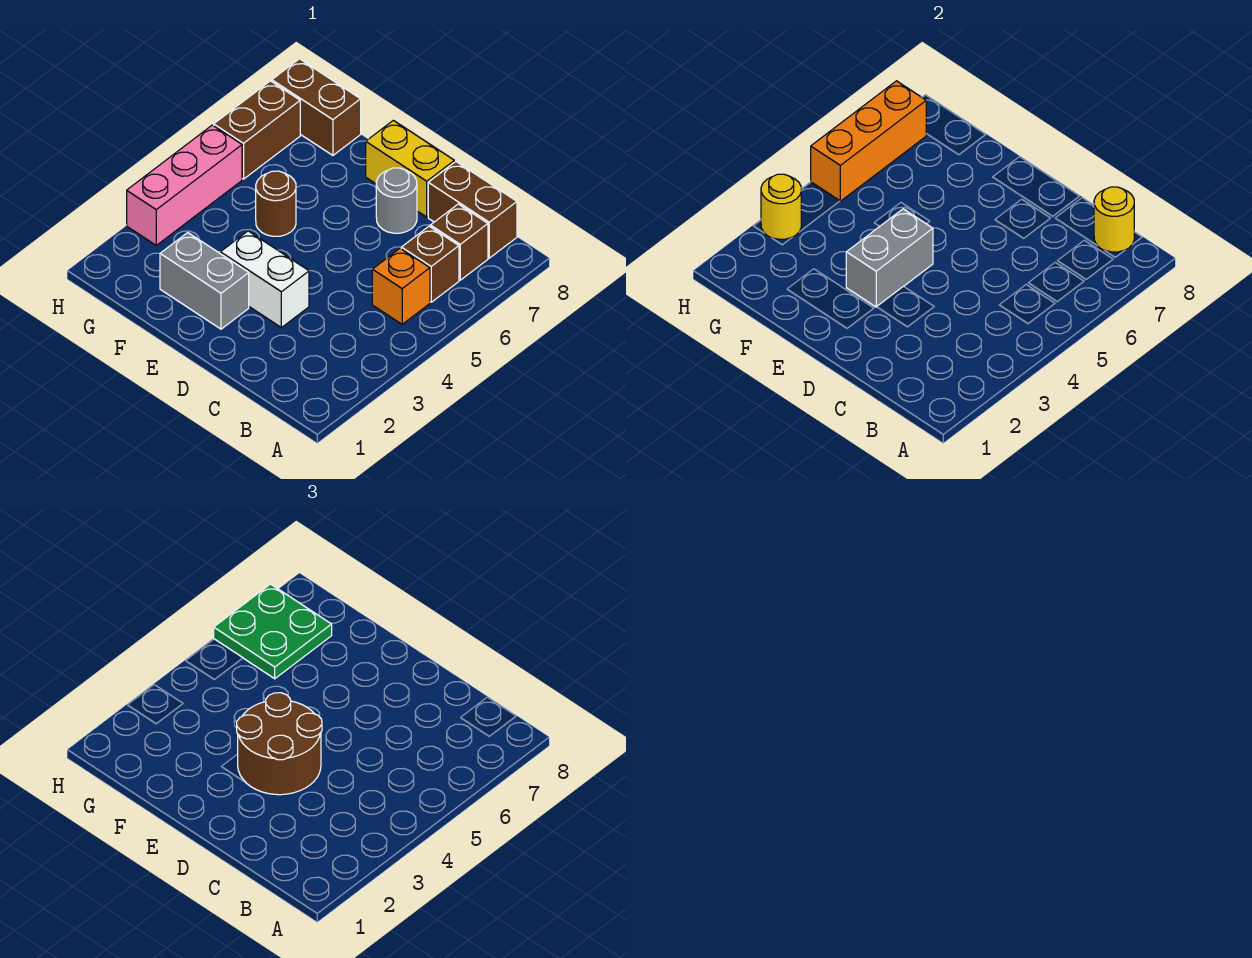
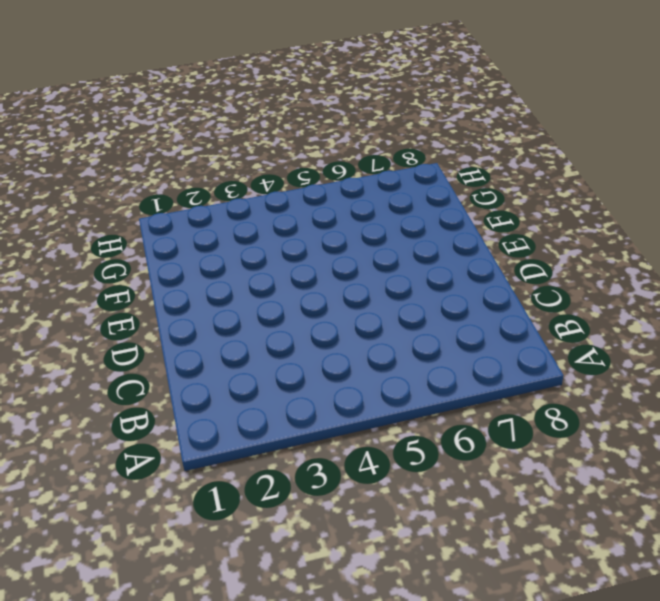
none -> orange 1x1 brick [372,248,430,324]
none -> brown 1x1 brick [401,226,459,302]
none -> brown 1x1 brick [431,204,488,280]

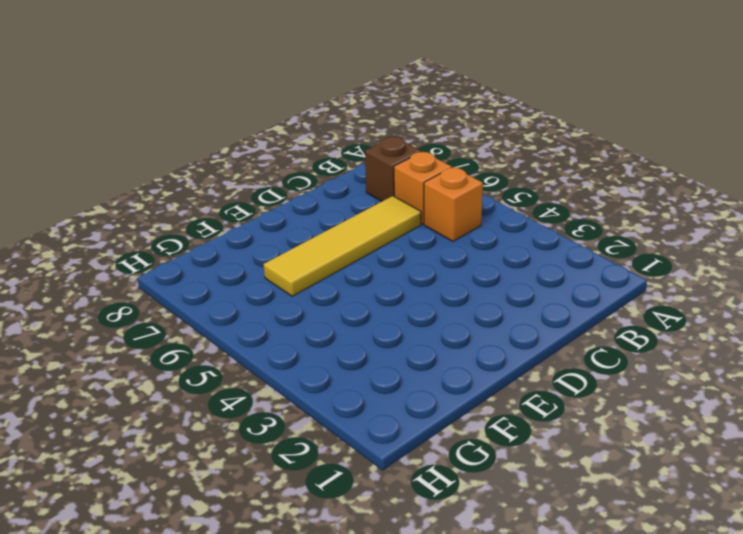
orange 1x1 brick [394,152,451,224] -> brown 1x1 brick [401,226,459,302]
yellow 1x4 tile [264,196,421,296] -> none
none -> brown 1x2 brick [428,162,517,258]
none -> white 1x2 brick [220,231,309,328]
none -> grey 1x1 round brick [376,168,417,233]

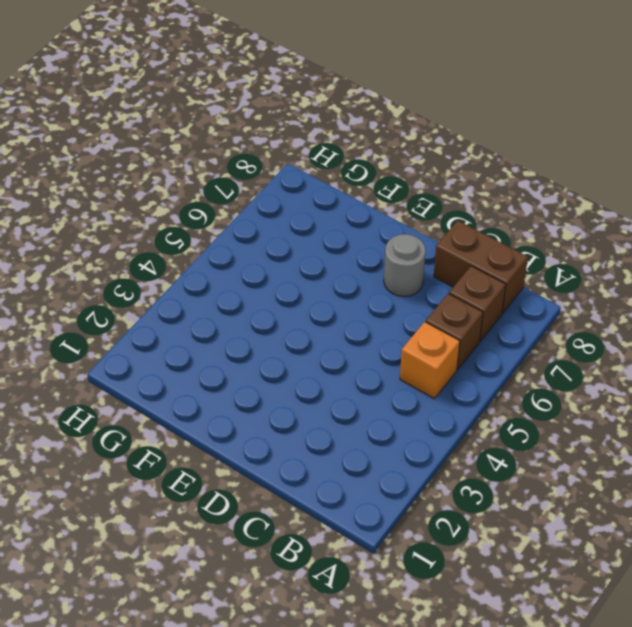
none -> white 1x2 brick [220,231,309,328]
none -> yellow 1x2 brick [366,120,454,217]
none -> grey 1x2 brick [160,233,249,329]

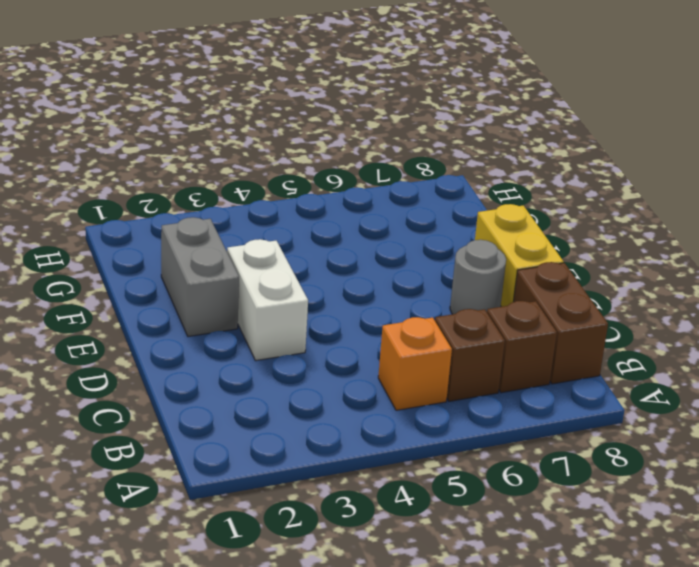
none -> brown 1x1 round brick [256,171,296,236]
none -> brown 1x2 brick [272,59,361,155]
none -> pink 1x3 brick [127,125,242,245]

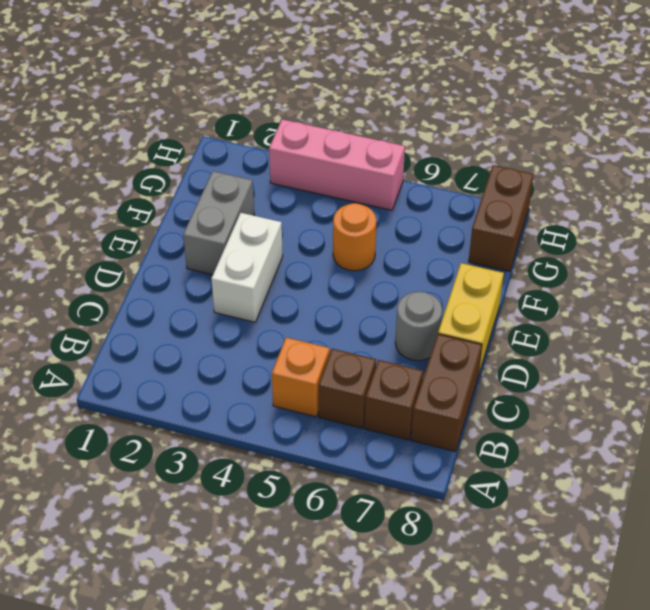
orange 1x1 round brick [333,203,376,271] -> brown 1x1 round brick [256,171,296,236]
none -> brown 1x2 brick [214,81,300,179]
none -> yellow 1x1 round brick [1094,187,1134,252]
none -> grey 1x2 brick [846,209,933,307]

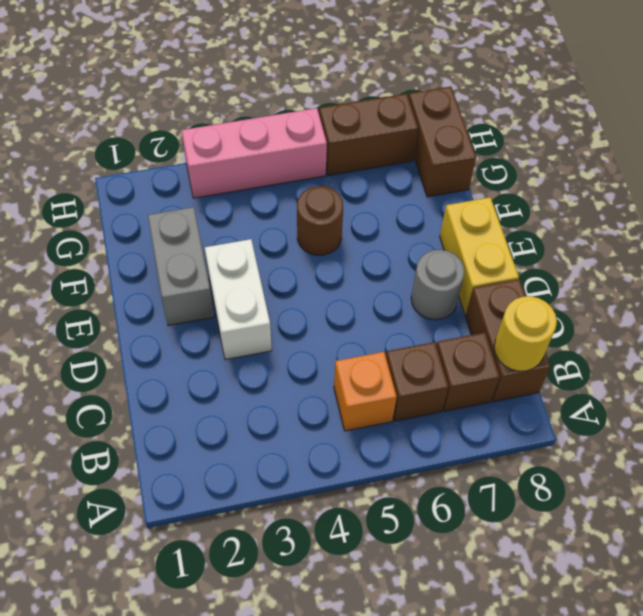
none -> grey 1x2 brick [846,209,933,307]
none -> yellow 1x1 round brick [761,174,801,239]
none -> orange 1x3 brick [811,81,926,201]

